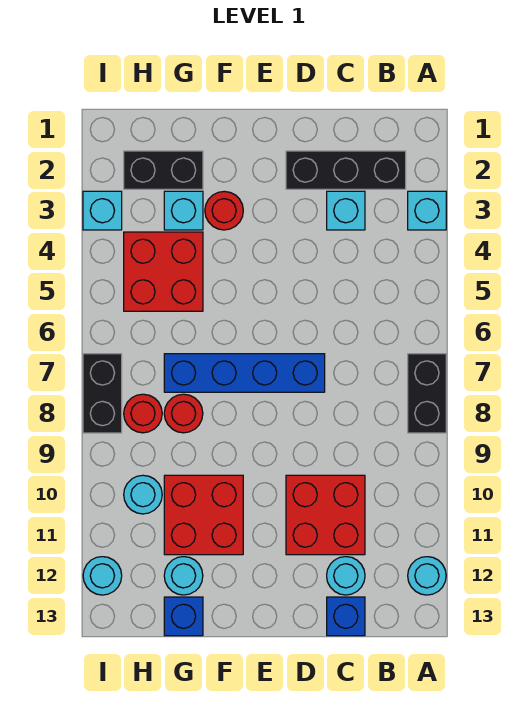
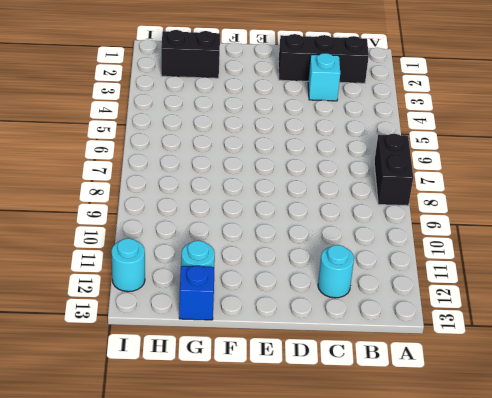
none -> cyan 1x1 brick [408,191,446,230]
none -> cyan 1x1 round brick [408,557,446,595]
none -> red 2x2 brick [286,475,365,555]

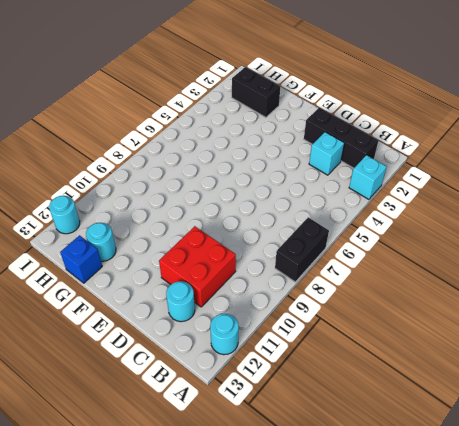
none -> blue 1x1 brick [327,597,365,636]
none -> blue 1x4 brick [164,354,325,392]
none -> red 1x1 round brick [205,191,243,230]

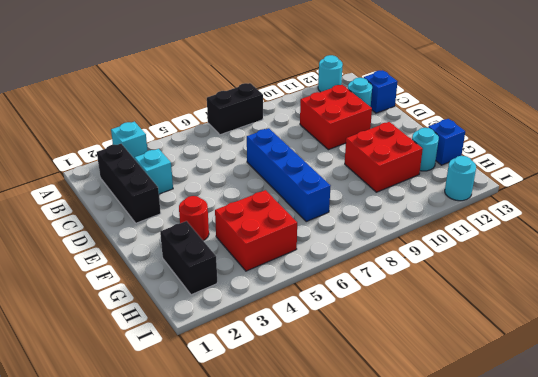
none -> cyan 1x1 brick [164,191,203,230]
none -> red 1x1 round brick [164,394,203,433]
none -> red 1x1 round brick [124,394,162,433]

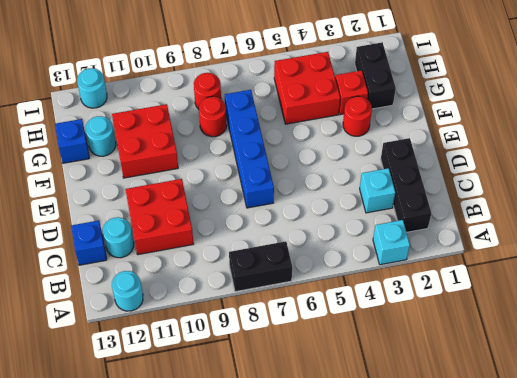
red 1x1 brick [335,70,368,115] -> cyan 1x1 brick [164,191,203,230]
none -> cyan 1x1 round brick [124,475,162,514]
none -> cyan 1x1 brick [83,191,122,230]
none -> black 1x2 brick [83,354,122,433]

